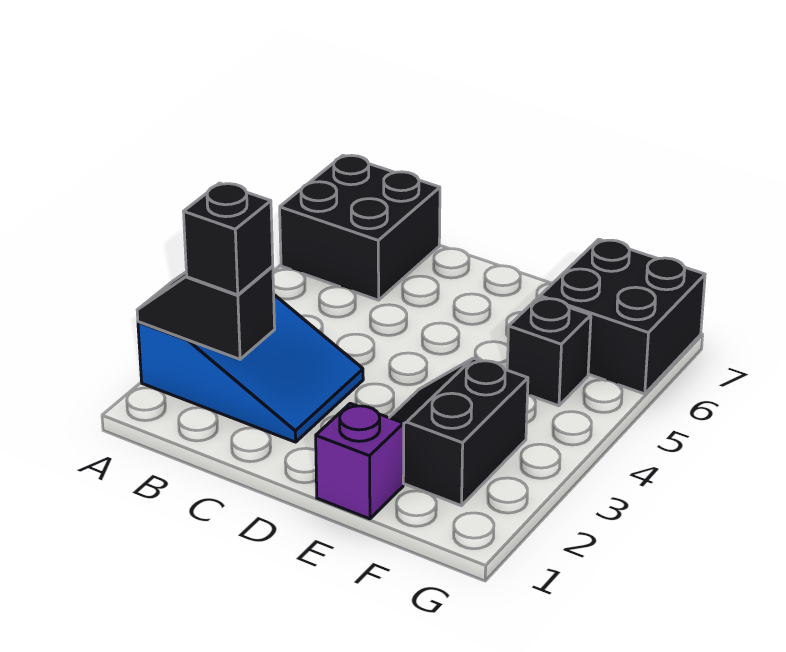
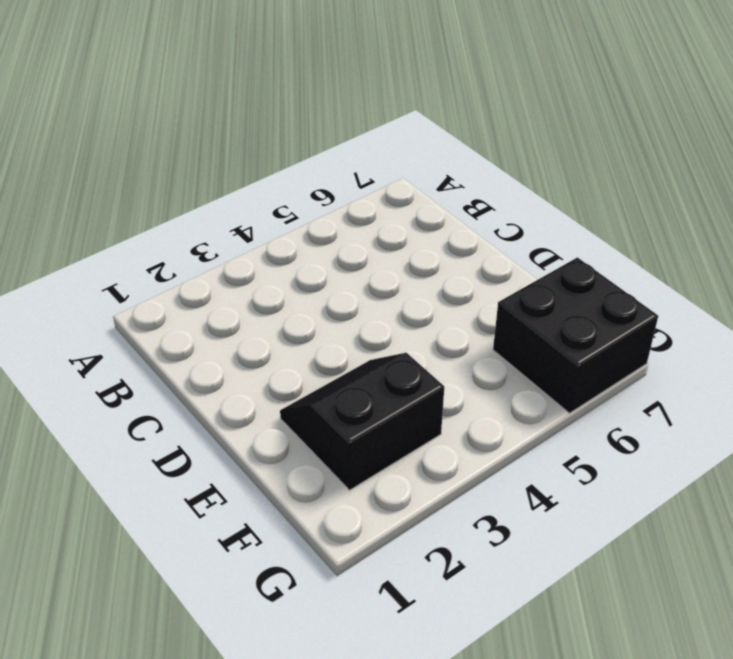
none -> blue 2x3 slope [138,295,363,442]
none -> black 2x2 brick [280,155,440,300]

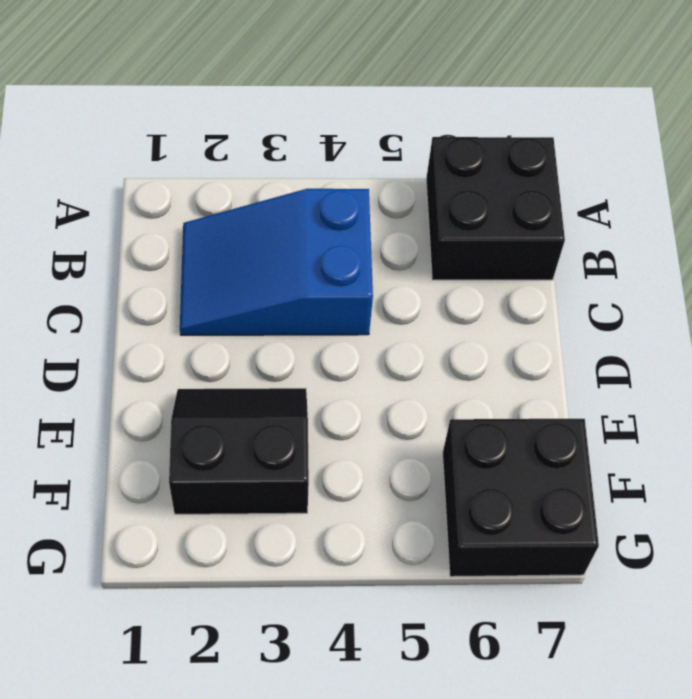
blue 2x3 slope [180,189,373,335] -> blue 2x3 slope turned to [138,295,363,442]
none -> purple 1x1 brick [316,403,404,519]
none -> black 1x1 brick [507,297,591,406]

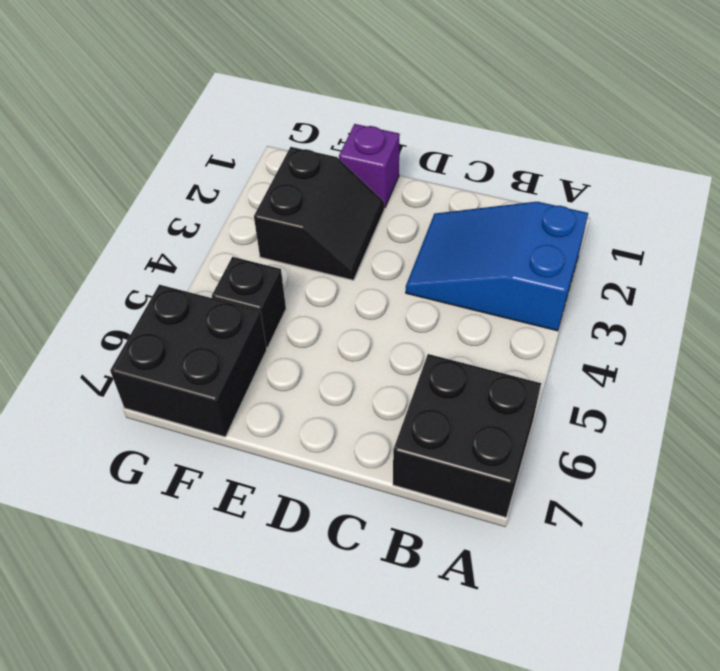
none -> black 1x2 slope [137,266,275,359]
none -> black 1x1 brick [183,183,273,295]

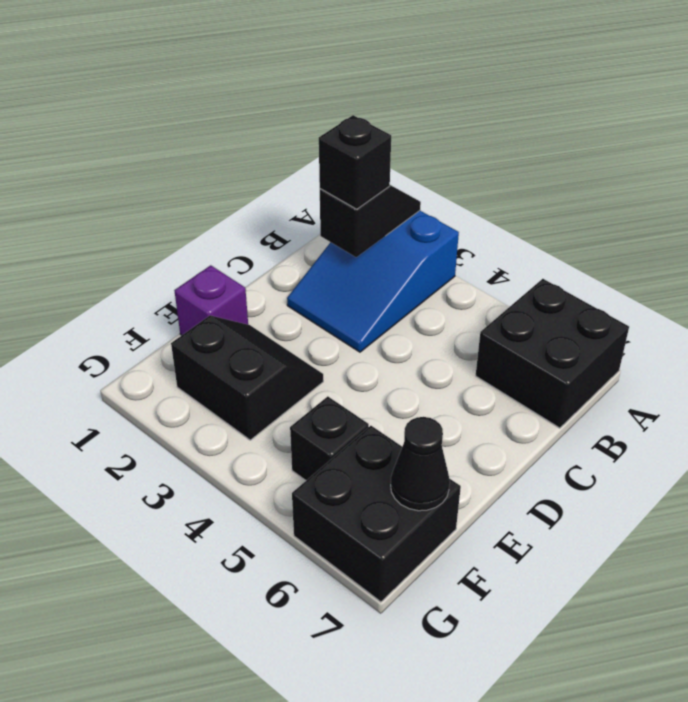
black 1x1 cone [391,417,450,511] -> none

